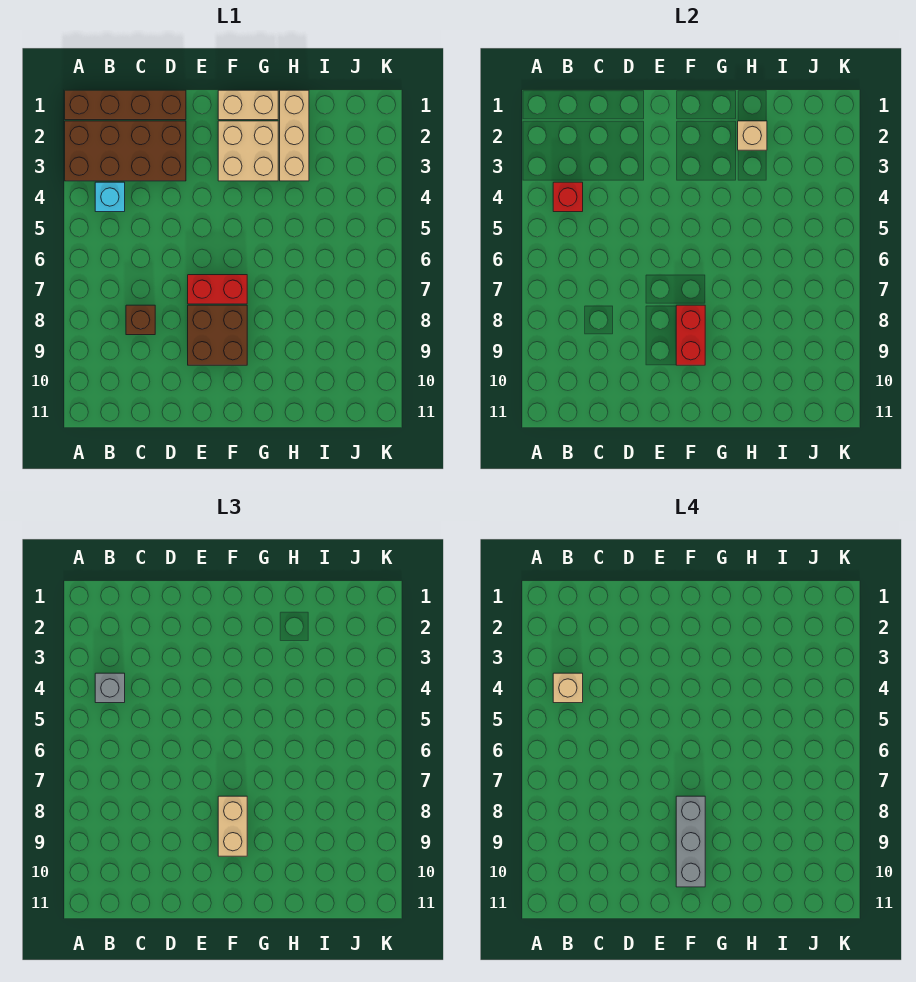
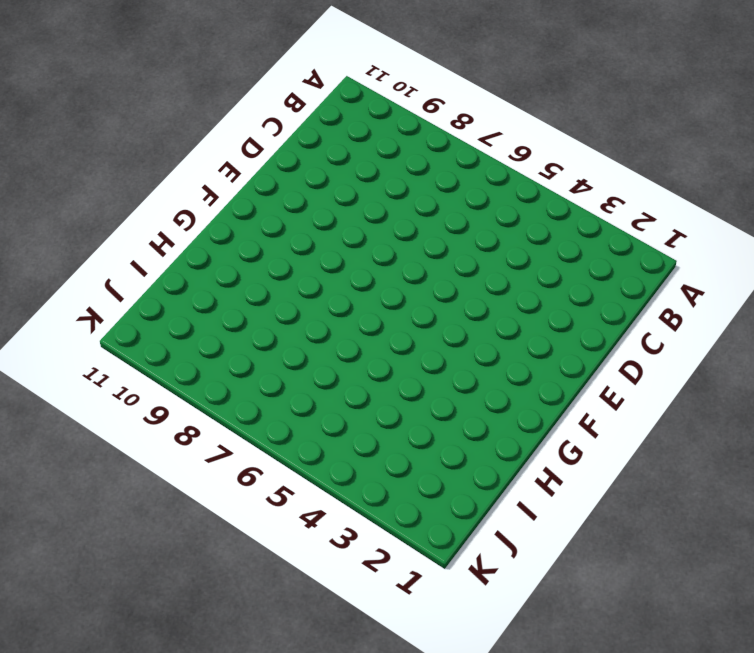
none -> brown 1x4 brick [65,90,186,120]
none -> brown 2x4 brick [65,121,186,181]
none -> cyan 1x1 brick [95,182,125,212]

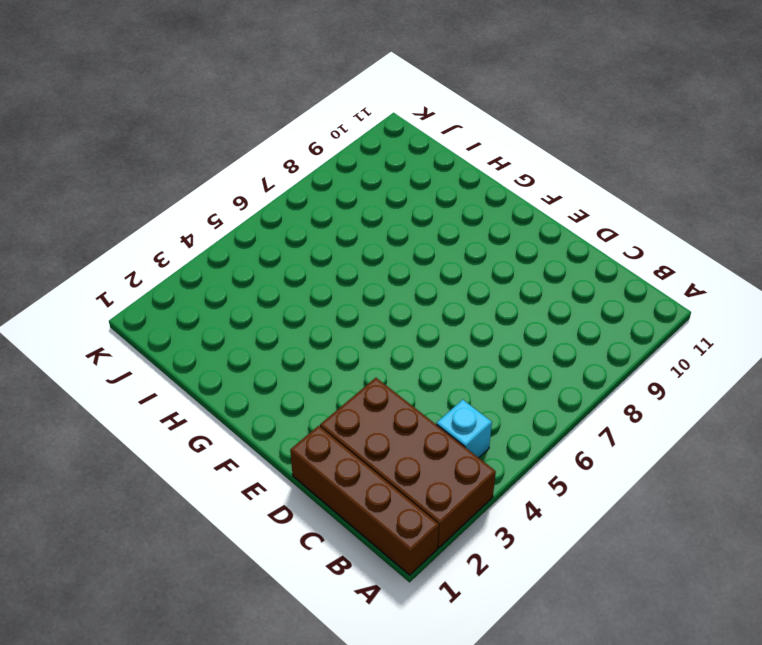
none -> brown 1x1 brick [126,305,155,335]
none -> red 1x2 brick [188,275,247,304]
none -> brown 2x2 brick [188,305,247,365]

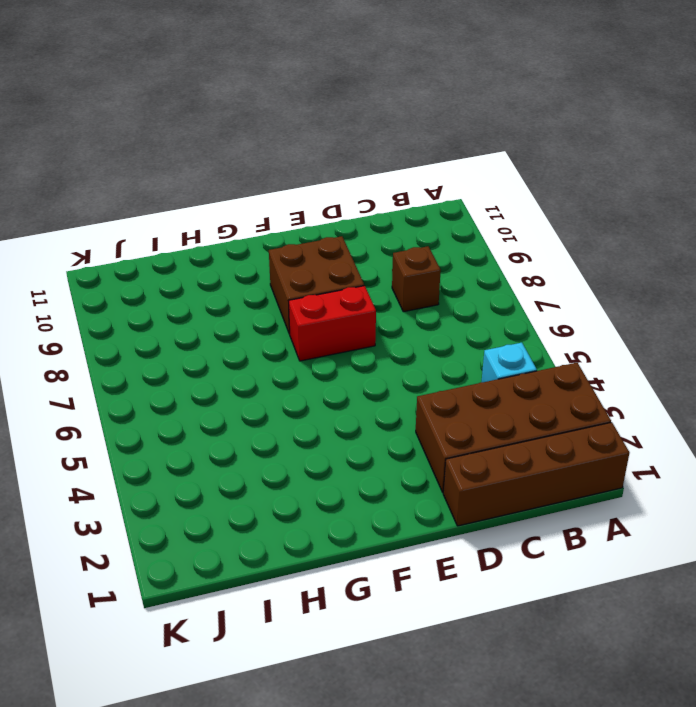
none -> tan 1x2 brick [218,90,278,120]
none -> tan 2x2 brick [218,121,278,181]
none -> tan 1x3 brick [280,90,309,181]

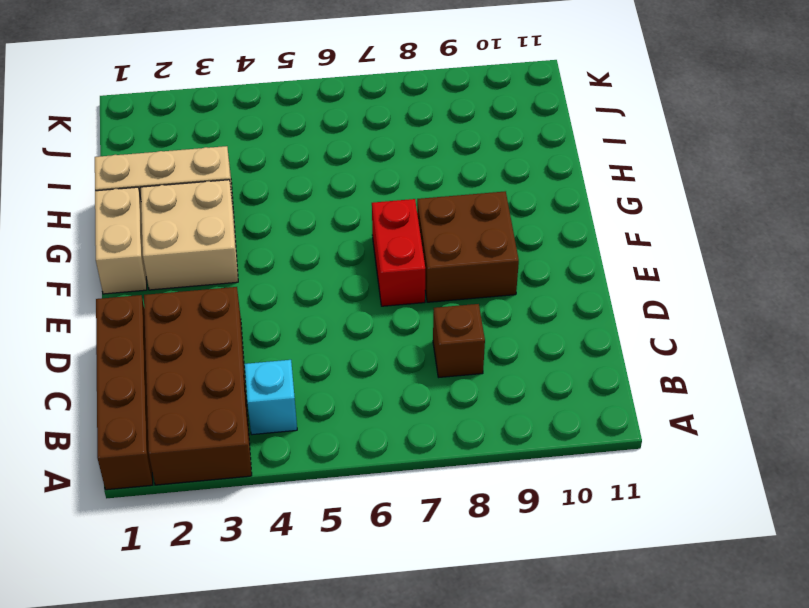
none -> red 1x1 brick [553,182,583,212]
none -> red 1x2 brick [676,305,705,365]
none -> tan 1x1 brick [738,121,767,150]

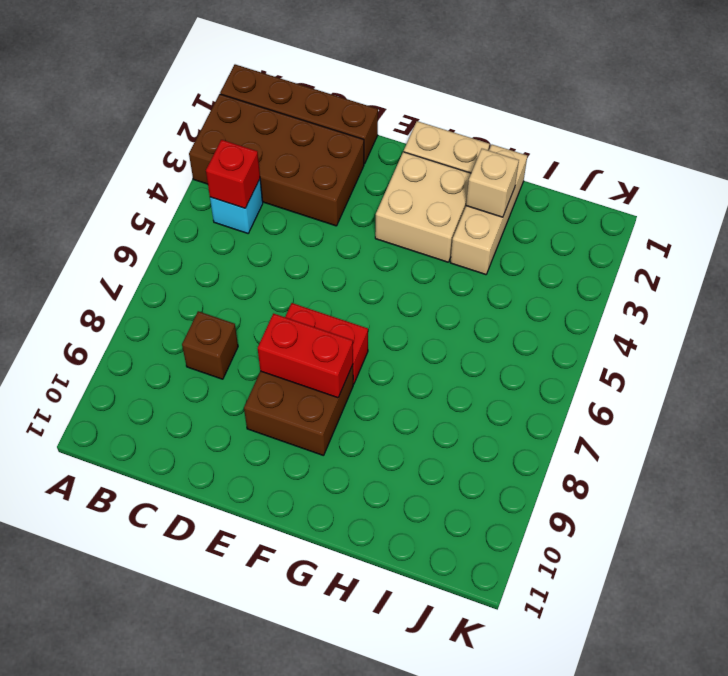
red 1x2 brick [258,314,353,398] -> red 1x2 brick turned to [676,305,705,365]
none -> grey 1x1 brick [95,673,125,703]
none -> tan 1x2 brick [218,796,247,856]
none -> tan 1x1 brick [553,673,583,703]

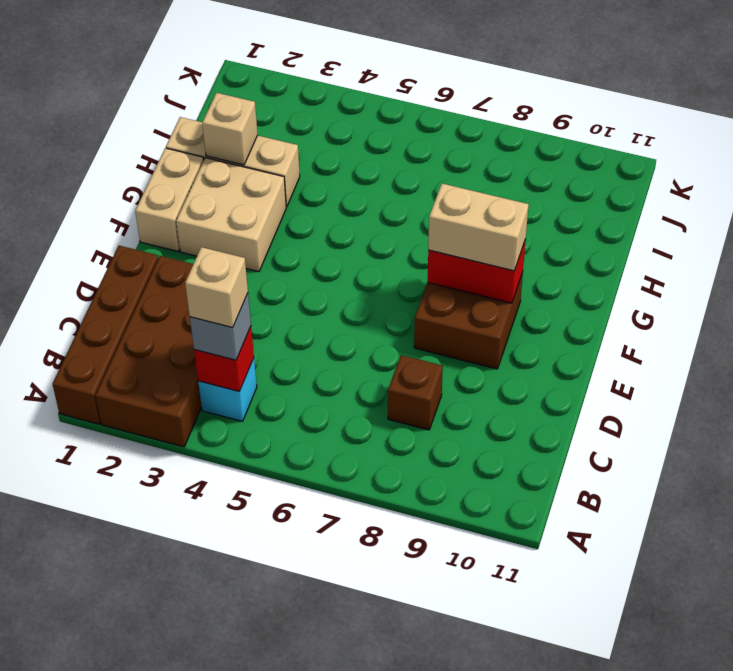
none -> red 1x2 brick [188,275,247,304]
none -> grey 1x3 brick [676,796,705,887]

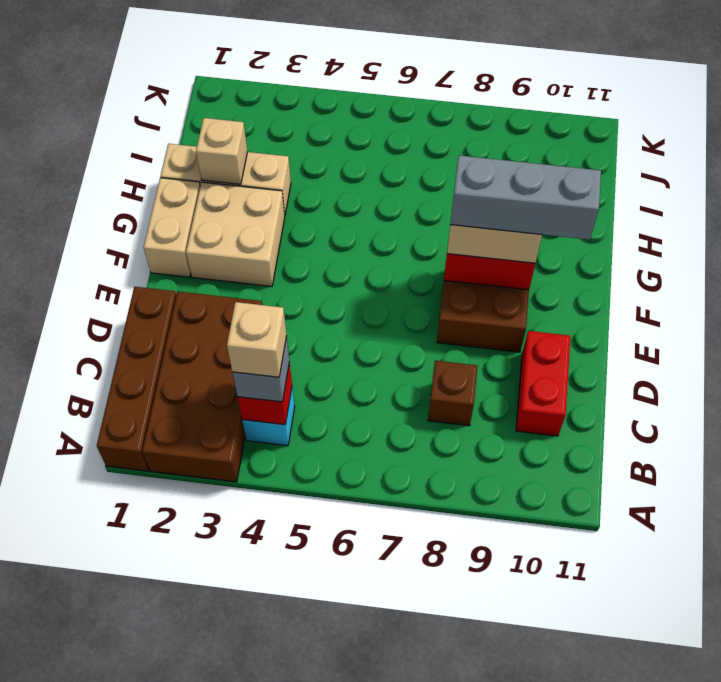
red 1x2 brick [516,331,570,436] -> red 1x2 brick moved to [188,275,247,304]

